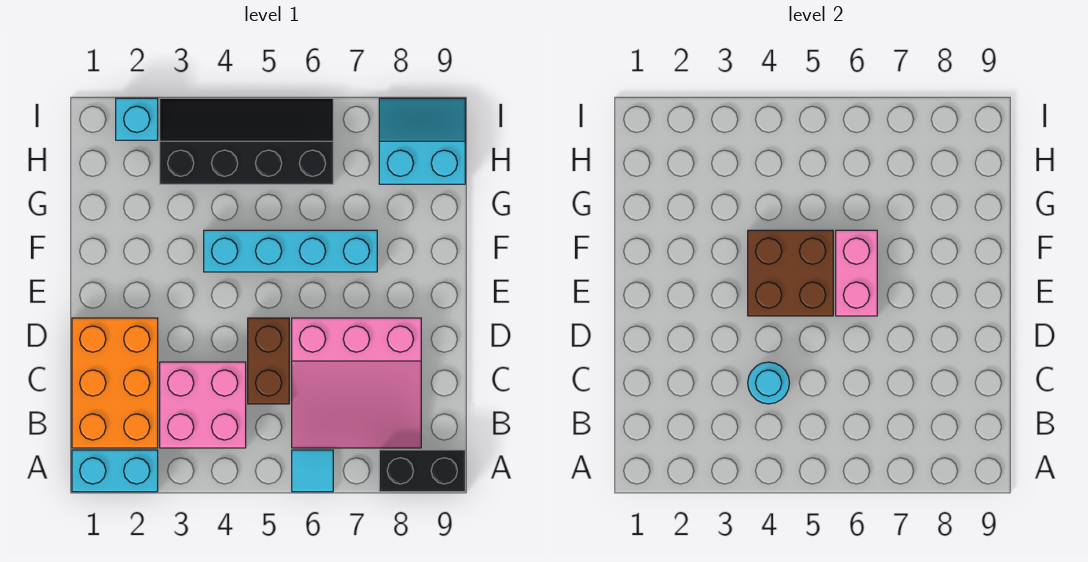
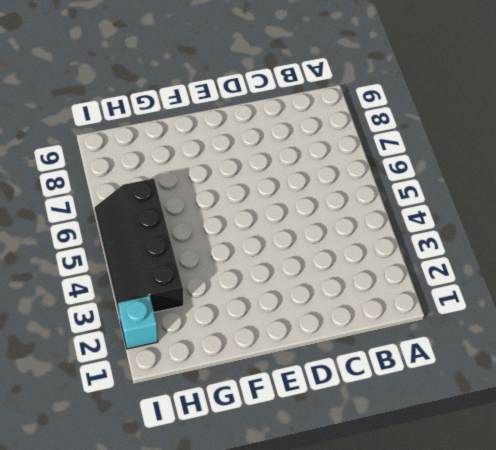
none -> cyan 1x2 brick [72,450,158,492]
none -> cyan 1x1 tile [292,450,333,492]
none -> black 1x2 brick [379,450,465,492]

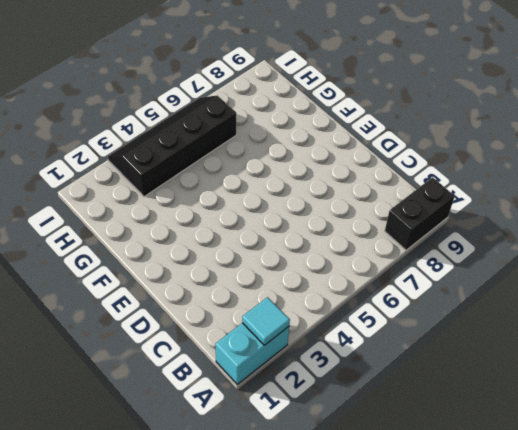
cyan 1x1 tile [242,297,290,345] -> cyan 1x1 tile moved to [292,450,333,492]
none -> orange 2x3 brick [72,318,158,448]
none -> pink 2x2 brick [160,362,246,448]
none -> pink 3x3 slope [292,318,421,448]

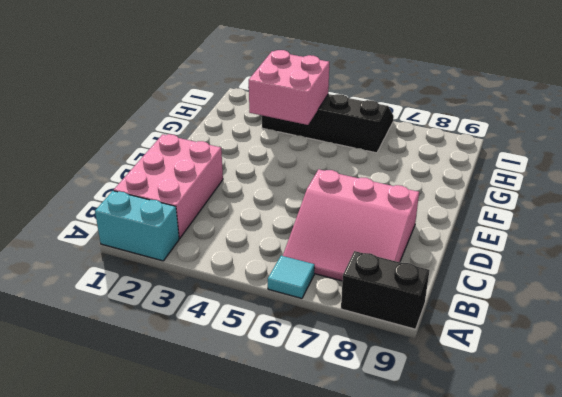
pink 2x3 brick [114,134,223,238] -> orange 2x3 brick [72,318,158,448]
pink 2x2 brick [249,50,329,125] -> pink 2x2 brick moved to [160,362,246,448]
none -> brown 1x2 brick [248,318,289,404]
none -> cyan 1x4 brick [204,230,377,272]
none -> cyan 2x2 slope [379,98,465,184]

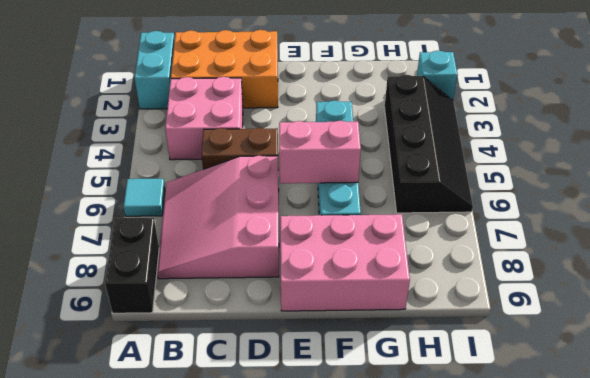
pink 2x3 brick [280,214,410,311] -> none
none -> cyan 2x2 slope [379,98,465,184]
none -> cyan 1x1 round brick [748,362,789,404]
none -> brown 2x2 brick [748,230,833,316]

